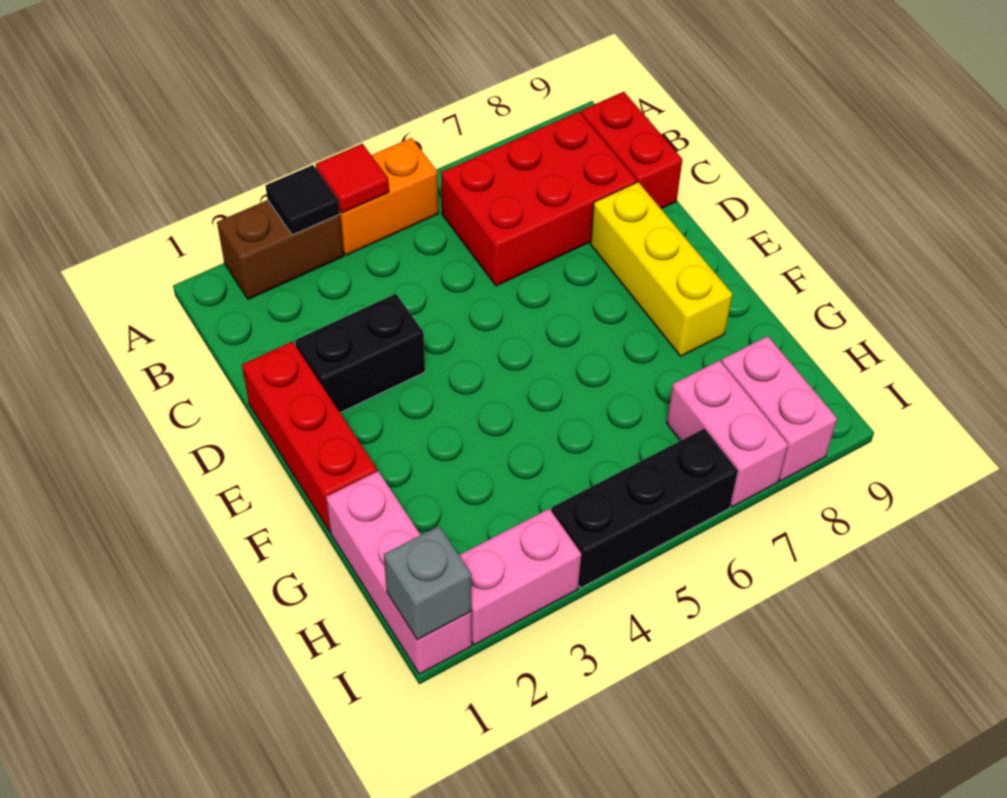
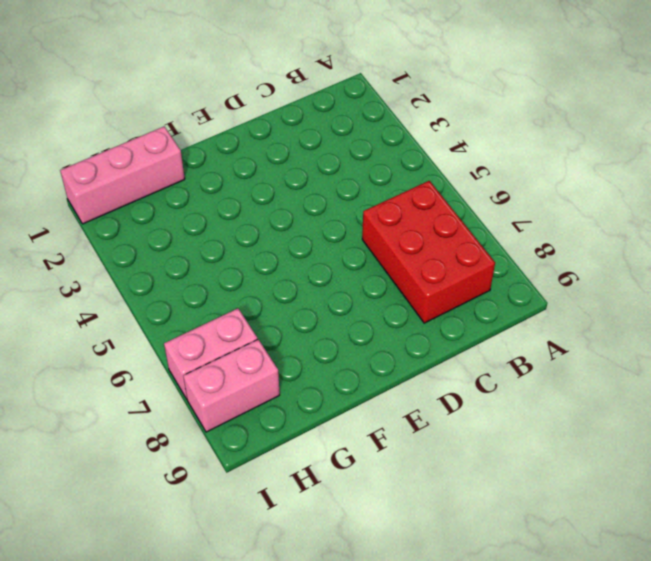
none -> brown 1x2 brick [217,200,344,299]
none -> orange 1x2 brick [339,138,439,255]
none -> red 1x2 brick [581,92,682,209]

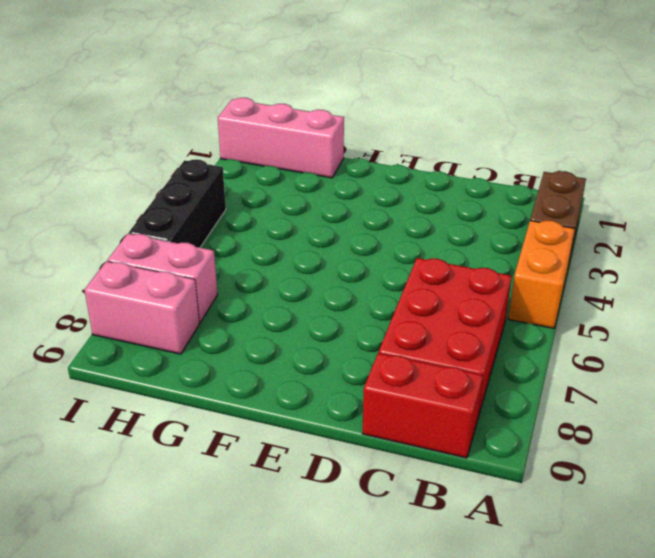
none -> red 1x3 brick [242,341,377,532]
none -> black 1x2 brick [295,294,425,412]
none -> yellow 1x3 brick [590,182,732,356]

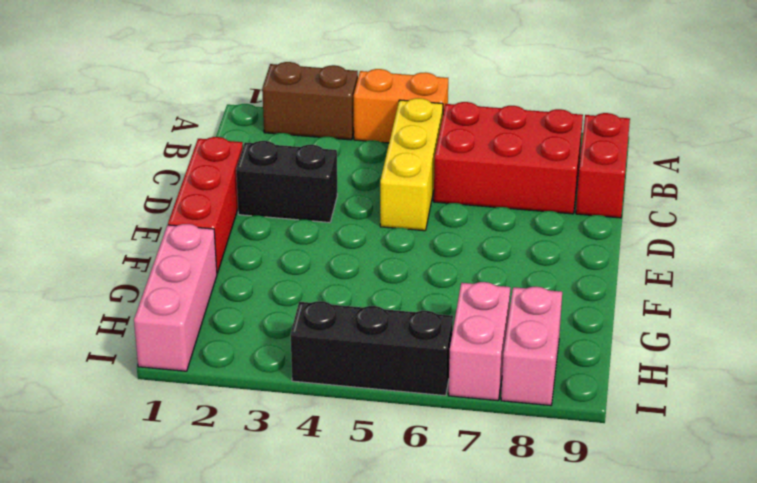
yellow 1x3 brick [380,98,443,231] -> yellow 1x3 brick moved to [590,182,732,356]
none -> pink 1x2 brick [459,509,581,645]
none -> black 1x1 tile [265,165,340,235]
none -> red 1x1 tile [316,144,389,213]

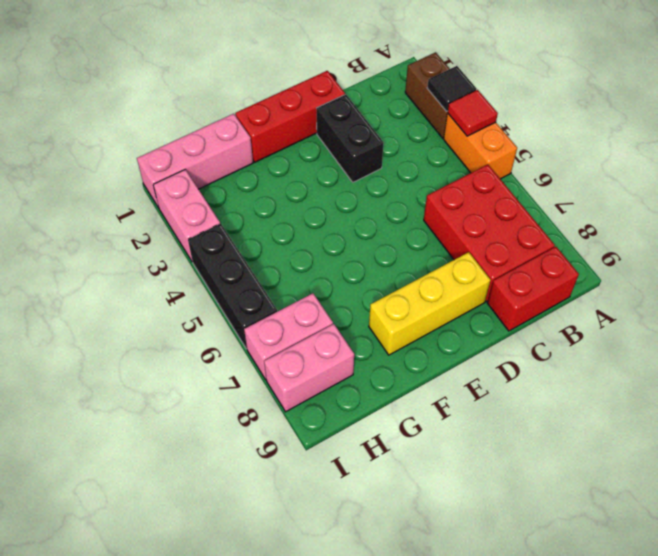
none -> grey 1x1 brick [384,526,471,640]

